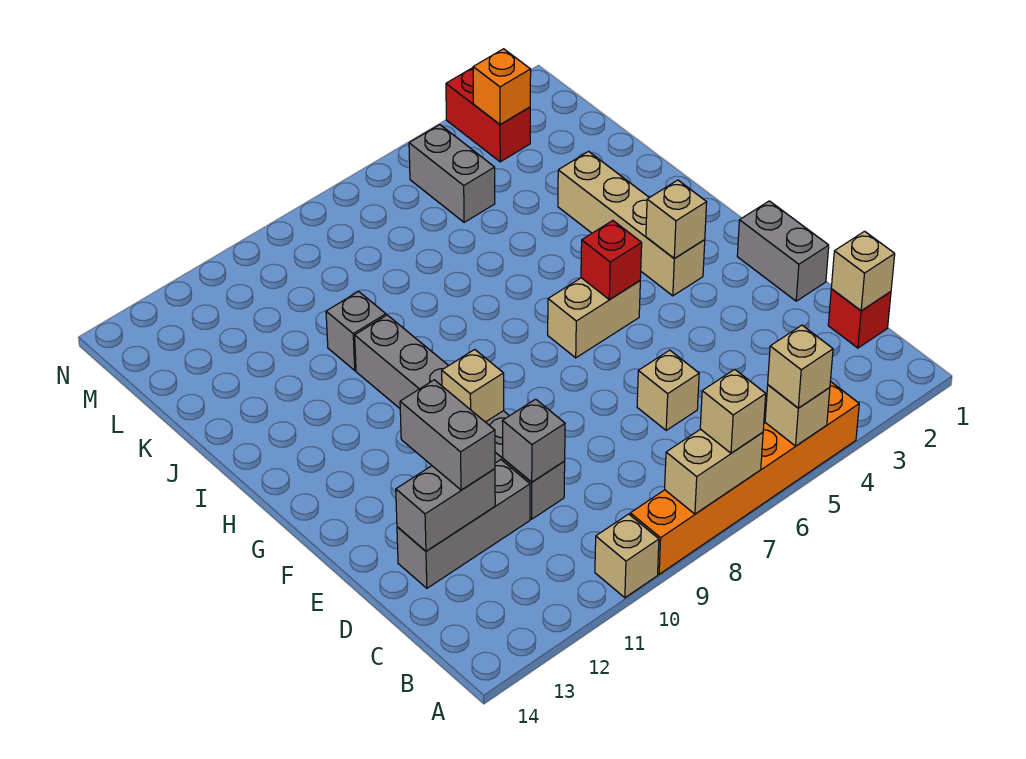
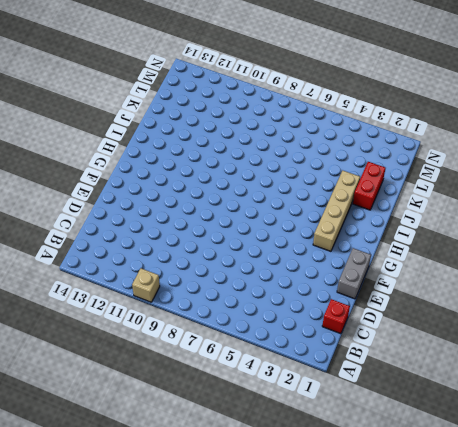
red 1x2 brick [353,162,385,210] -> red 1x2 brick moved to [446,68,530,162]
none -> orange 1x6 brick [630,381,859,574]
none -> tan 1x1 brick [637,350,699,430]
none -> grey 1x6 brick [355,315,565,519]

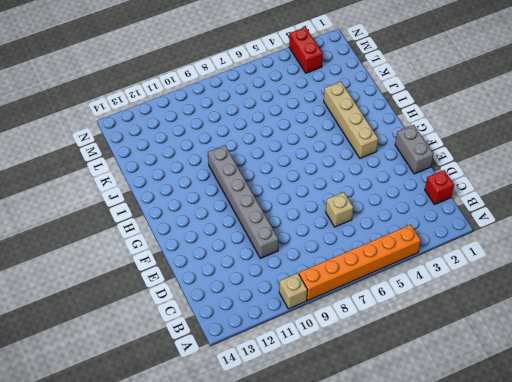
none -> grey 1x3 brick [397,460,530,588]
none -> tan 1x2 brick [548,278,640,358]
none -> grey 1x1 brick [326,291,386,370]

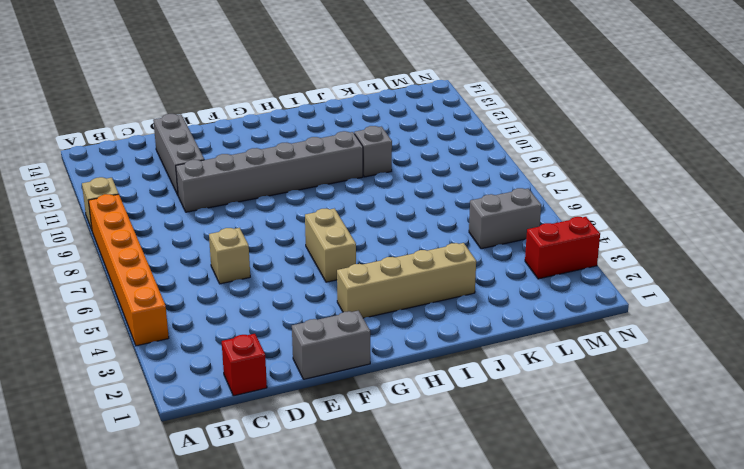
none -> tan 1x1 brick [765,385,830,446]
none -> tan 1x2 brick [665,429,763,514]
none -> tan 1x1 brick [831,231,895,311]

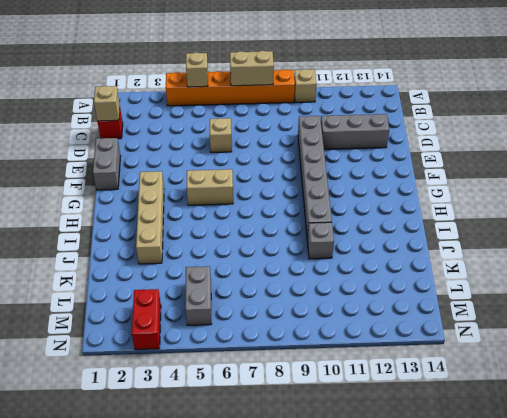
none -> grey 1x1 brick [502,399,565,482]
none -> grey 1x2 brick [396,466,495,551]
none -> tan 1x1 brick [442,349,504,422]

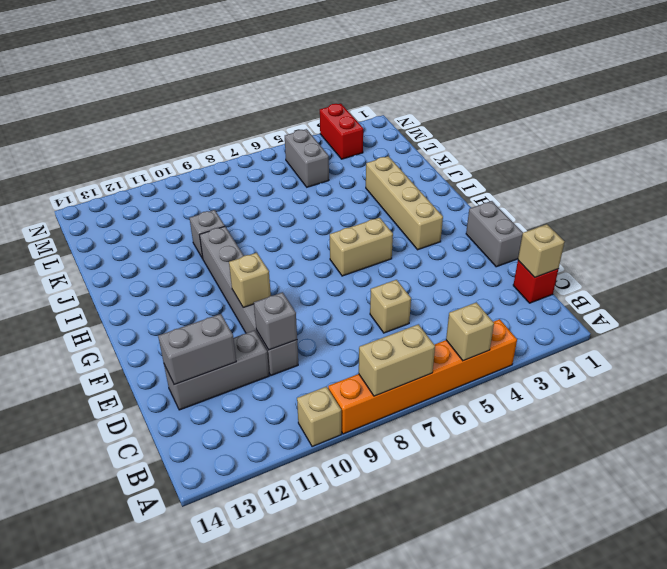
none -> tan 1x1 brick [646,180,707,259]
none -> red 1x1 brick [581,221,642,300]
none -> orange 1x1 brick [473,49,531,125]

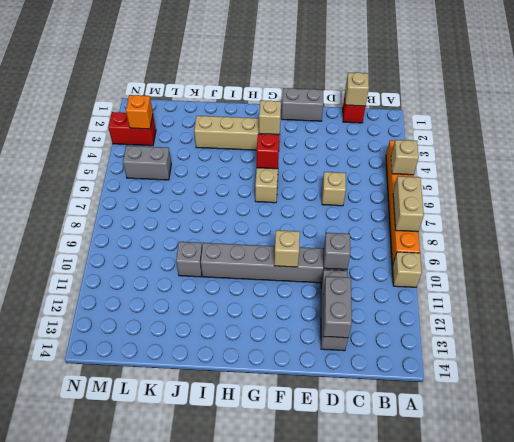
none -> tan 1x1 brick [768,325,833,408]
none -> tan 1x1 brick [700,369,766,453]
none -> grey 1x2 brick [400,380,495,490]

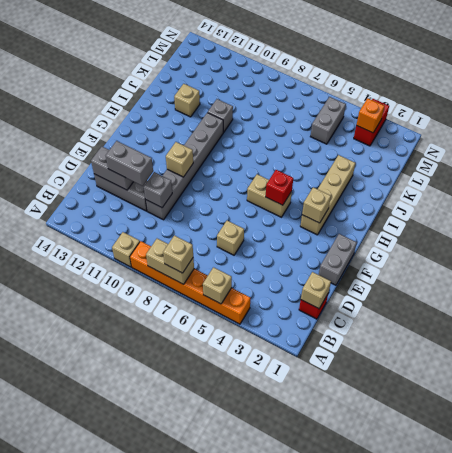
grey 1x2 brick [106,141,153,186] -> grey 1x2 brick turned to [400,380,495,490]
tan 1x1 brick [174,84,200,117] -> tan 1x1 brick moved to [768,325,833,408]

